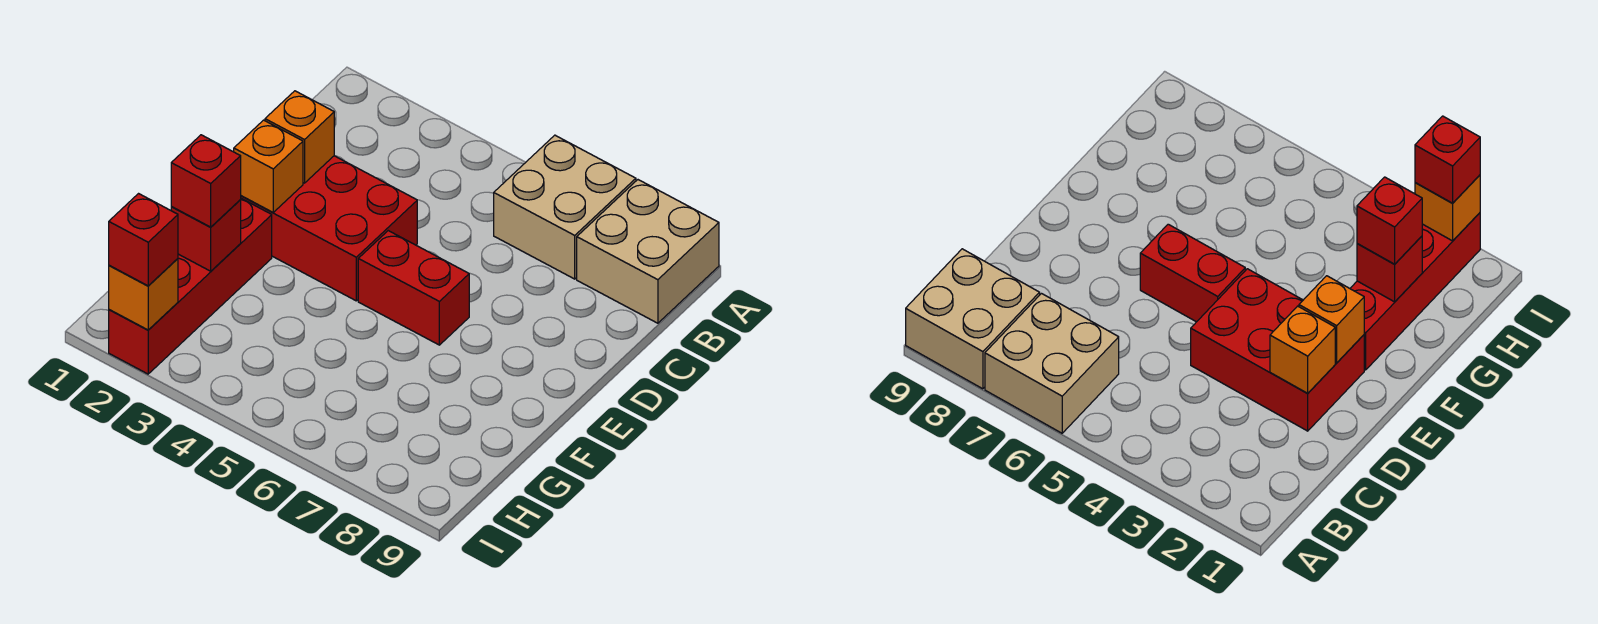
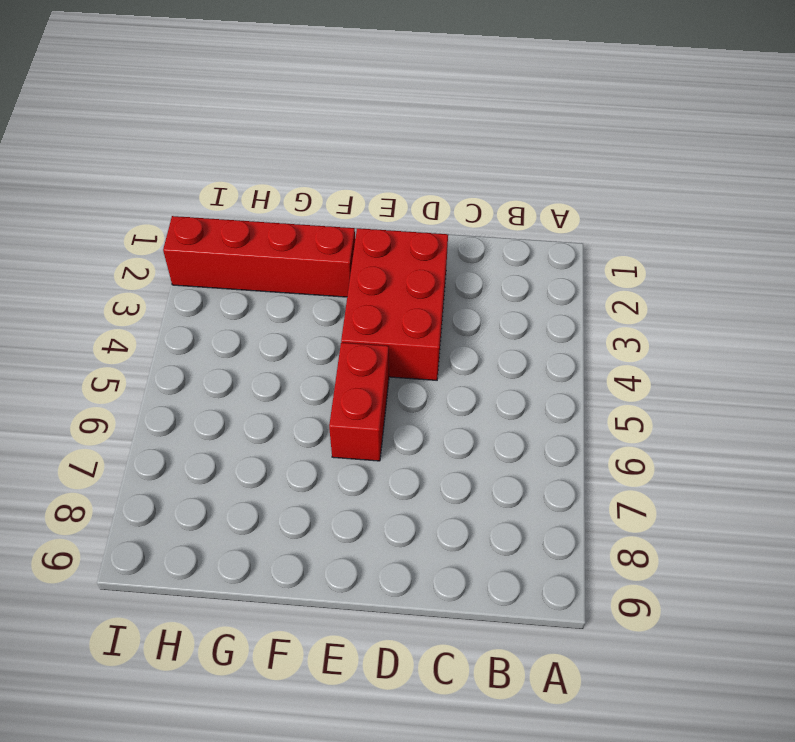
none -> tan 2x2 brick [494,135,636,279]
none -> tan 2x2 brick [577,180,719,323]

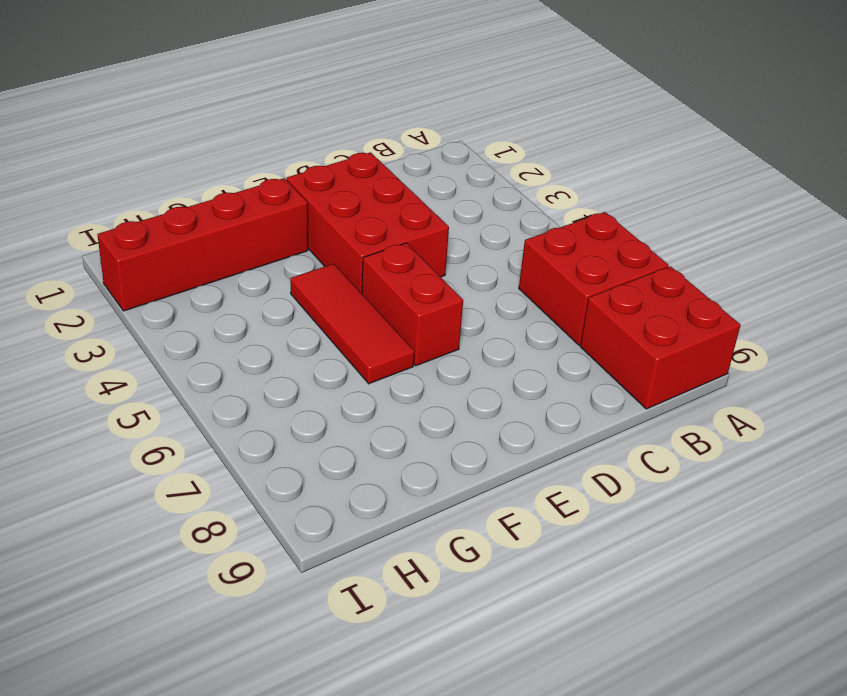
red 2x2 brick [519,212,669,345] -> tan 2x2 brick [494,135,636,279]
red 2x2 brick [580,266,740,409] -> tan 2x2 brick [577,180,719,323]
red 1x3 tile [290,264,414,384] -> none
none -> orange 1x1 brick [265,91,334,183]
none -> orange 1x1 brick [234,120,303,212]

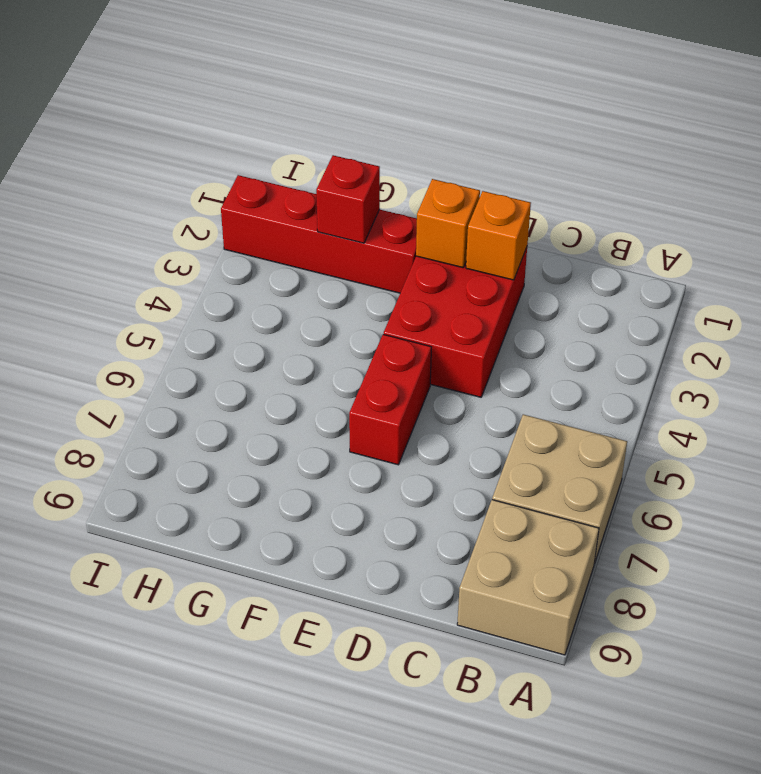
none -> orange 1x1 brick [109,259,178,330]
none -> red 1x1 brick [171,135,241,227]

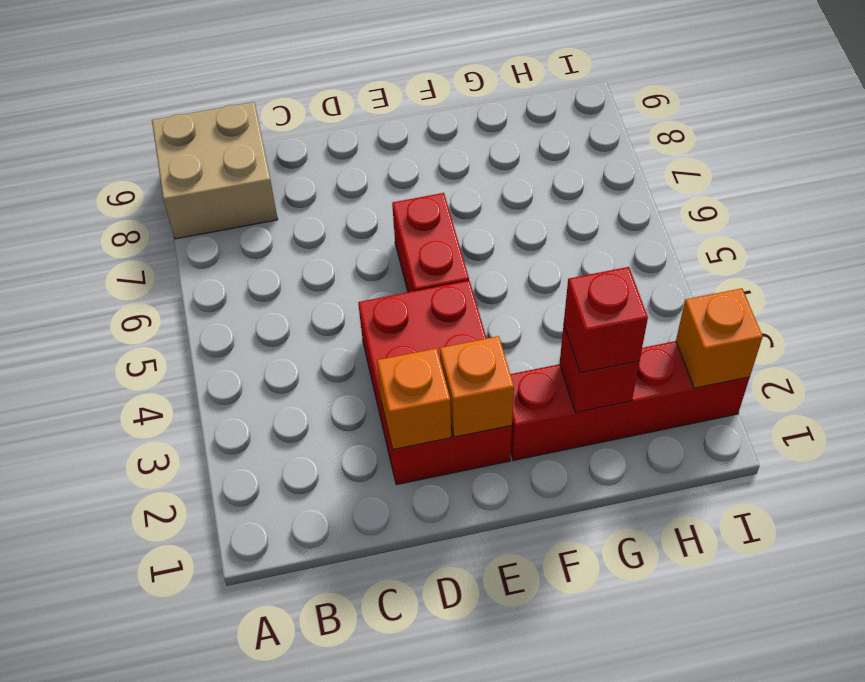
none -> tan 2x2 brick [494,135,636,279]
none -> red 1x1 brick [109,194,178,286]

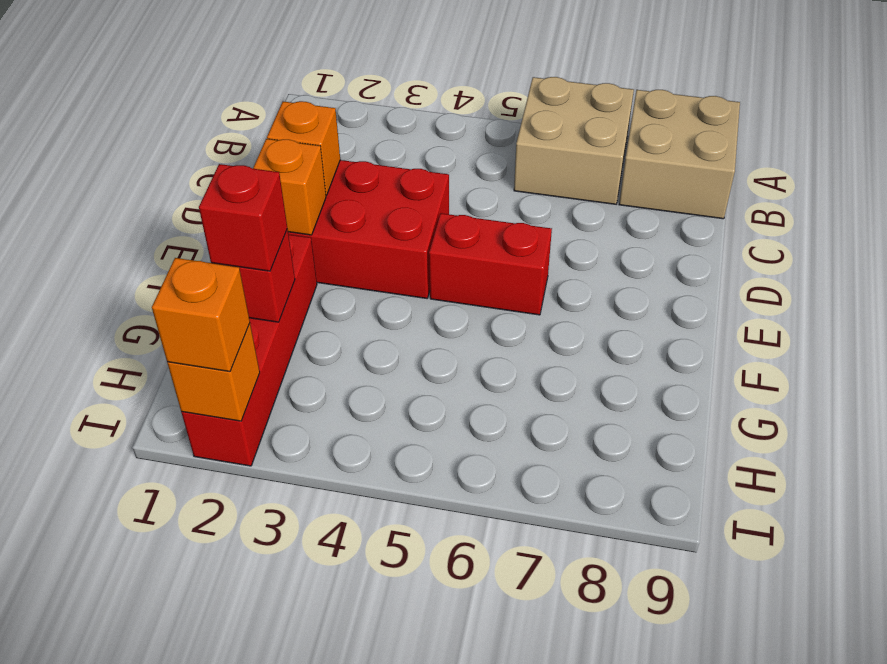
orange 1x1 brick [152,258,250,372] -> red 1x1 brick [109,194,178,286]

